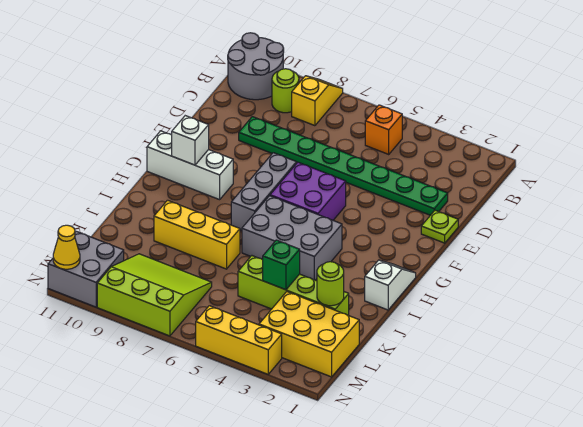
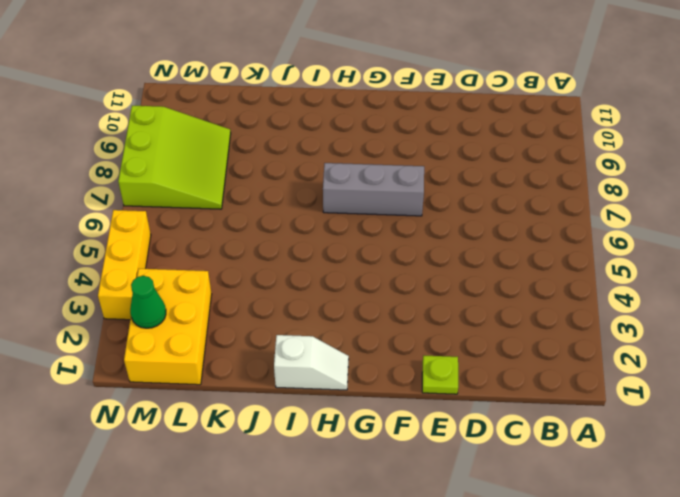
green 1x1 cone [130,276,166,328] -> none
none -> yellow 1x2 slope [292,76,343,126]
none -> grey 2x2 round brick [228,33,284,100]
none -> orange 1x1 brick [365,105,402,154]

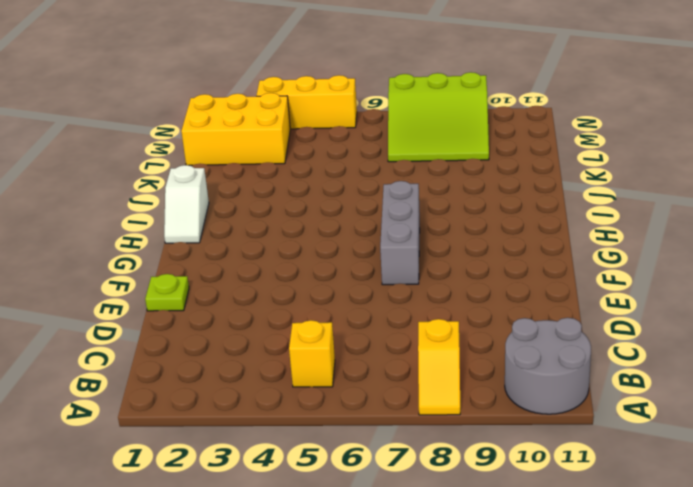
yellow 1x1 brick [289,320,335,387] -> orange 1x1 brick [365,105,402,154]
none -> lime 1x1 round brick [272,69,299,113]
none -> green 1x8 plate [239,117,448,215]
none -> purple 2x2 brick [270,162,346,220]

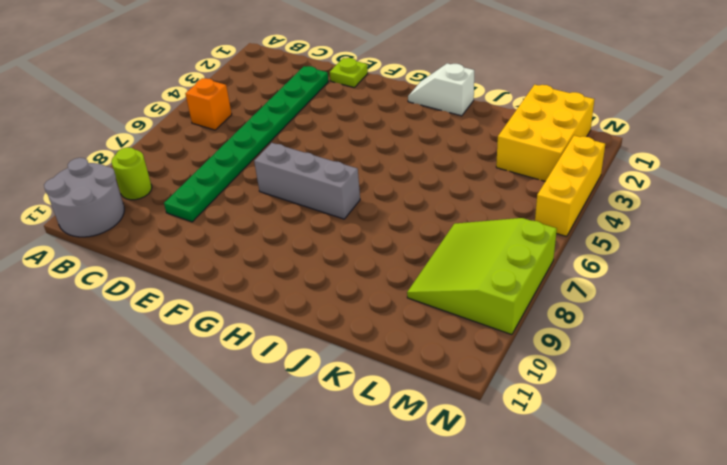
none -> yellow 1x2 slope [292,76,343,126]
none -> purple 2x2 brick [270,162,346,220]
none -> white 1x3 brick [147,131,233,200]

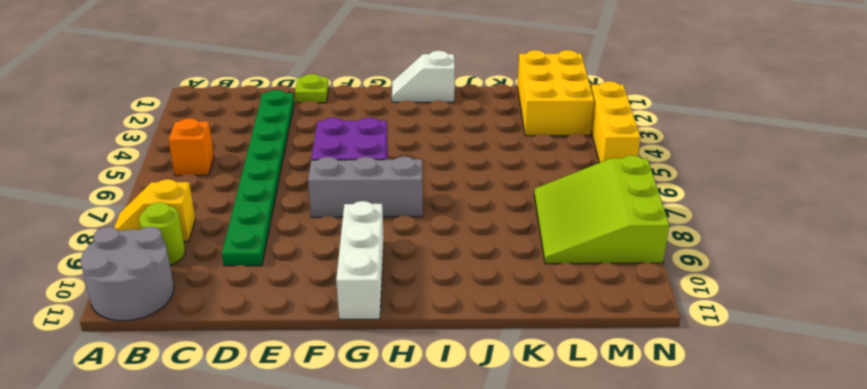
none -> grey 2x3 brick [242,196,342,280]
none -> yellow 1x3 brick [154,200,240,269]
none -> lime 1x4 brick [238,256,349,316]

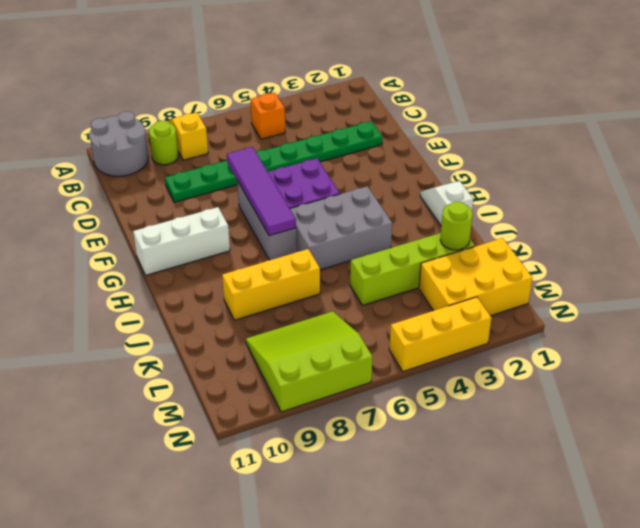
purple 1x4 tile [227,147,296,236] -> none
none -> lime 1x1 plate [421,210,458,243]
none -> grey 2x2 brick [48,231,124,307]
none -> white 1x1 brick [172,116,209,165]

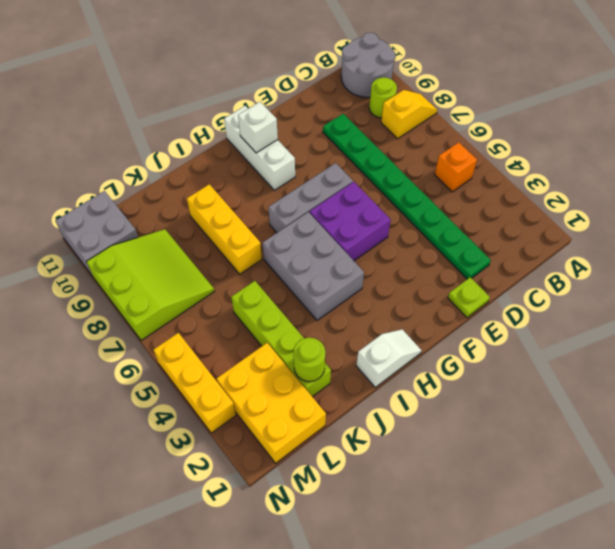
none -> green 1x1 brick [263,240,300,290]
none -> yellow 1x1 cone [53,225,80,269]

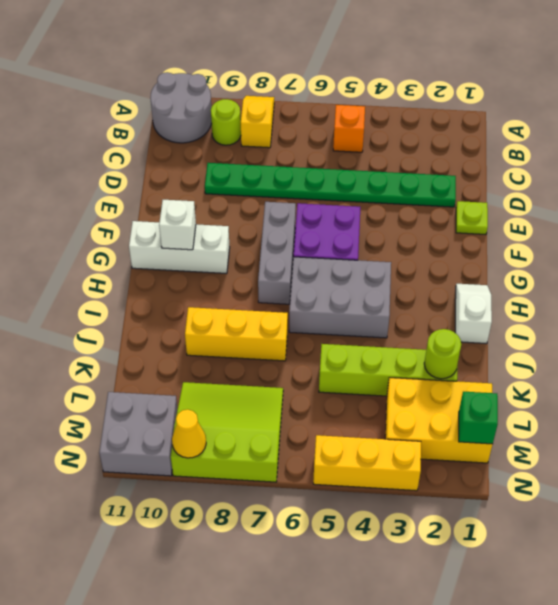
green 1x1 brick [459,392,498,444] -> green 1x1 brick moved to [263,240,300,290]
yellow 1x1 cone [172,409,206,458] -> yellow 1x1 cone moved to [53,225,80,269]

